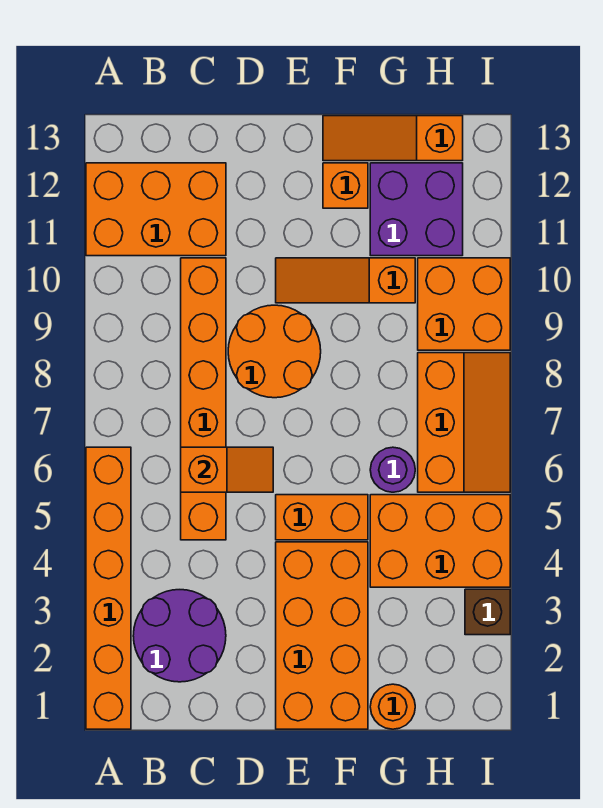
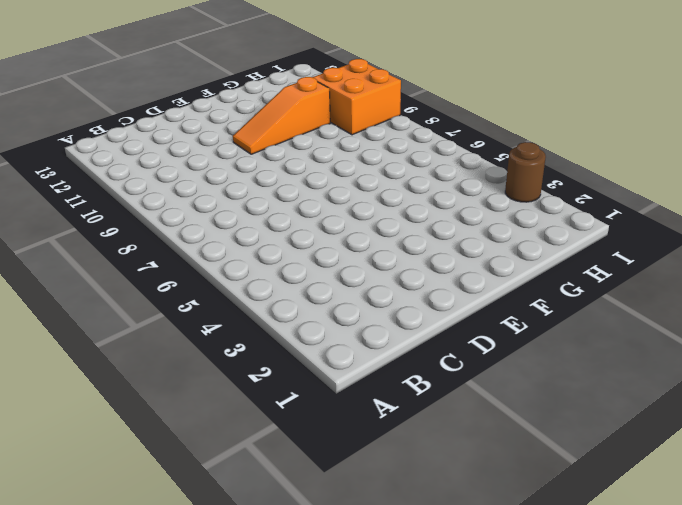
brown 1x1 round brick [505,142,546,202] -> brown 1x1 brick [465,589,510,635]
none -> orange 1x6 brick [86,447,131,729]
none -> orange 2x3 brick [86,163,226,256]
none -> purple 2x2 round brick [133,590,226,682]

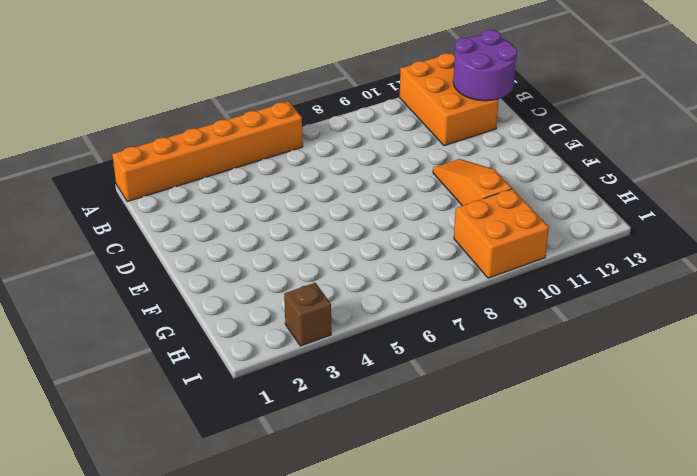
purple 2x2 round brick [453,30,517,101] -> purple 2x2 round brick moved to [133,590,226,682]
none -> orange 1x6 brick [181,258,226,540]
none -> orange 2x2 round brick [228,305,321,398]
none -> orange 2x4 brick [276,542,368,729]

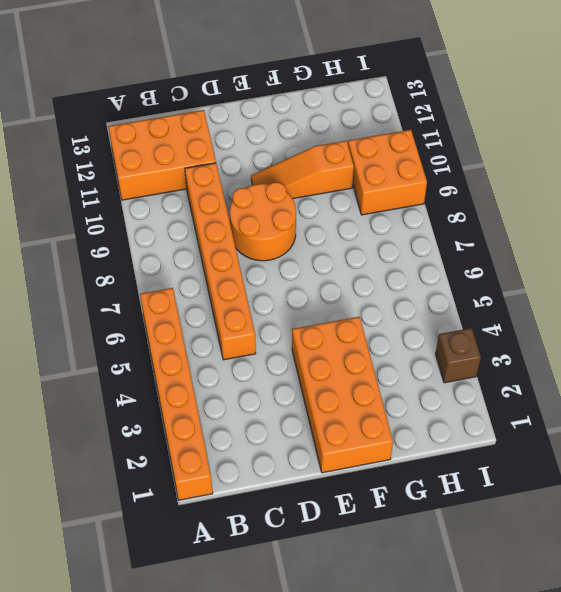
none -> purple 2x2 round brick [133,590,226,682]
none -> orange 1x2 brick [276,495,368,540]
none -> orange 1x1 brick [323,163,368,208]

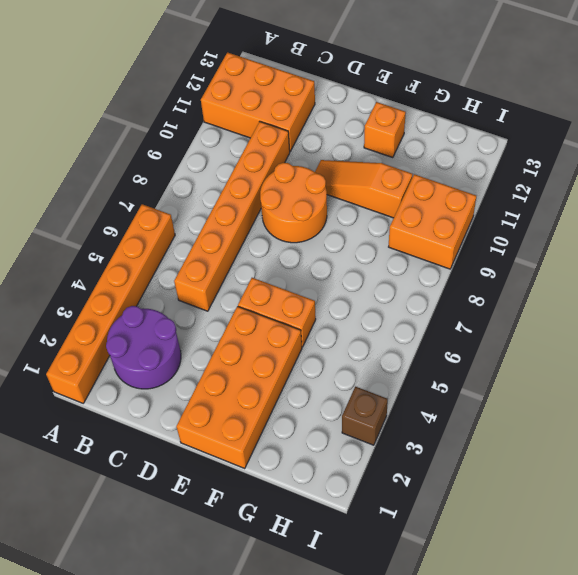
none -> orange 1x3 slope [323,116,463,161]
none -> orange 1x1 round brick [370,684,415,729]
none -> orange 2x3 brick [370,495,510,587]

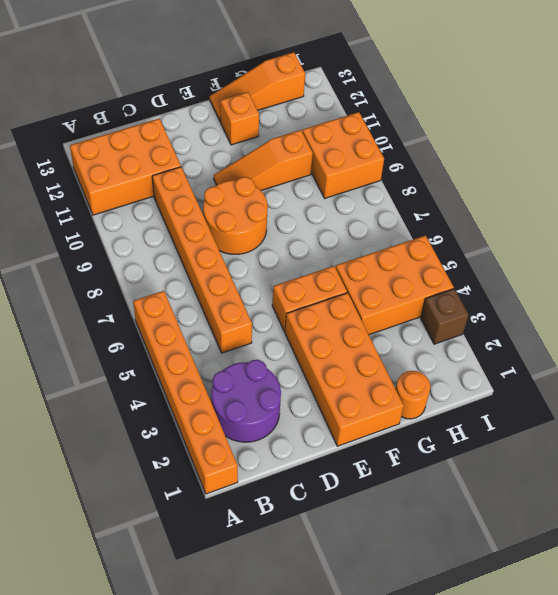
none -> purple 1x1 round brick [370,447,415,492]
none -> purple 2x2 brick [370,163,463,256]
none -> orange 2x3 slope [418,353,510,492]

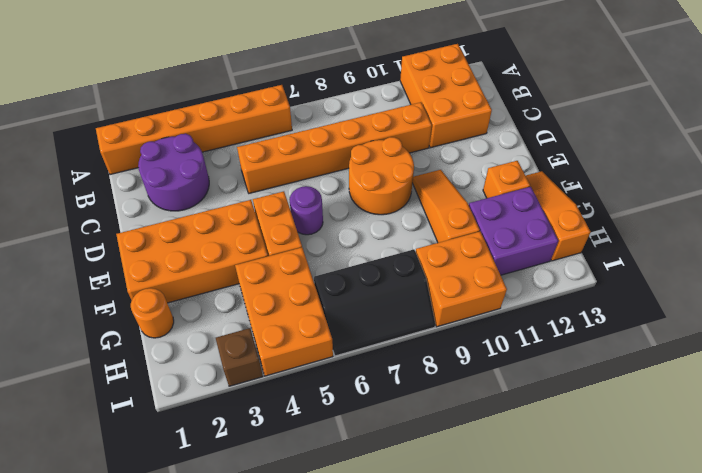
purple 1x1 round brick [289,186,323,235] -> purple 1x1 round brick moved to [370,447,415,492]
black 2x3 slope [314,249,435,356] -> orange 2x3 slope [418,353,510,492]
none -> orange 1x2 slope [181,447,273,492]

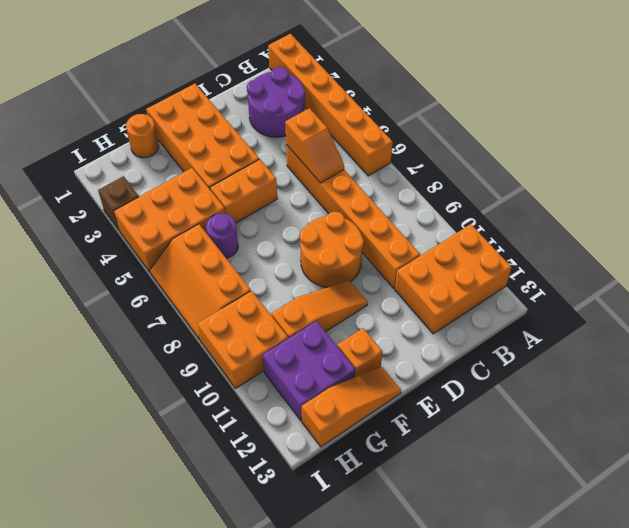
orange 1x2 slope [285,108,344,183] -> orange 1x2 slope turned to [181,447,273,492]

